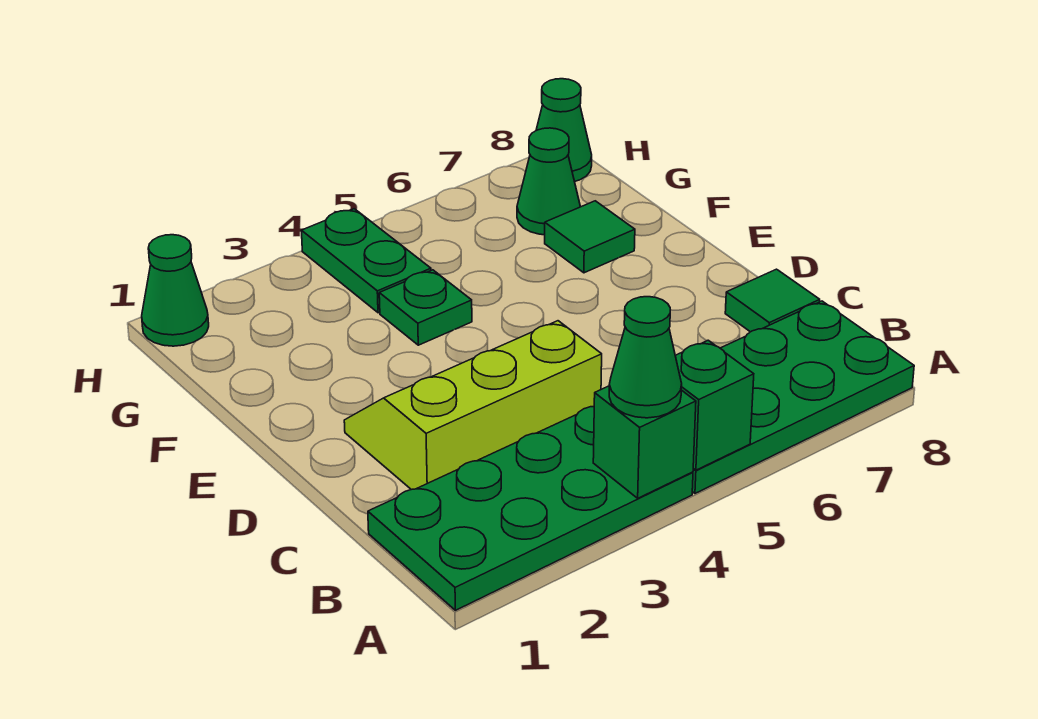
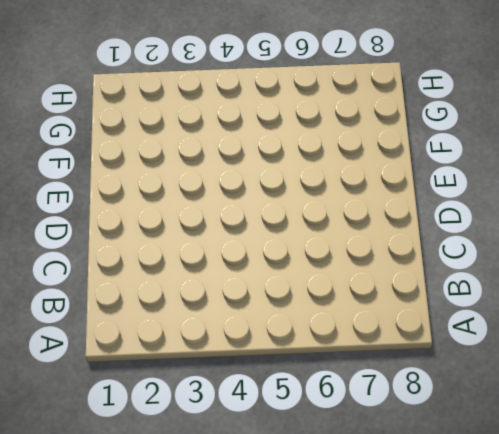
none -> green 2x4 plate [368,406,693,610]
none -> green 2x4 plate [692,301,914,493]
none -> lime 2x3 slope [344,321,602,490]

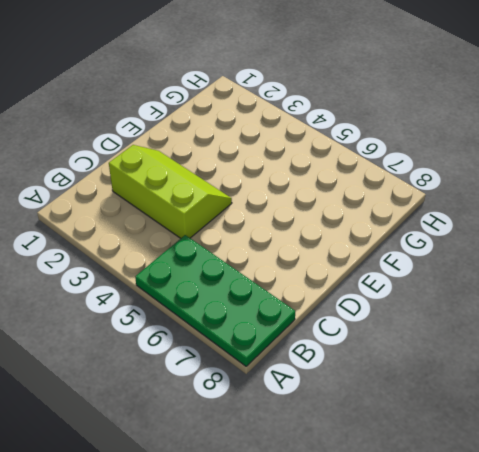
none -> green 2x4 plate [368,406,693,610]
none -> green 1x1 tile [725,269,820,332]
none -> green 1x1 plate [379,270,472,345]

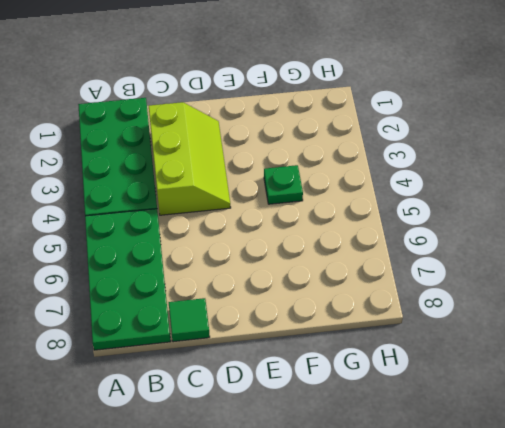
none -> green 1x1 tile [545,201,635,273]
none -> green 1x2 plate [302,209,431,313]
none -> green 1x1 cone [517,128,580,235]

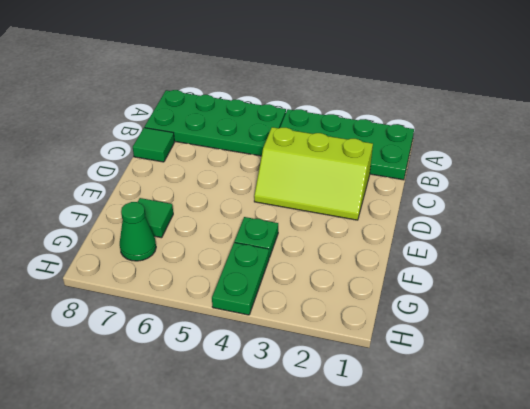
none -> green 1x1 cone [142,235,209,346]
none -> green 1x1 cone [536,79,592,181]
none -> green 1x1 brick [593,386,696,498]

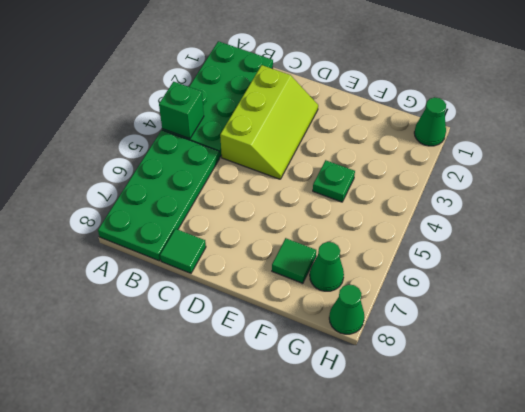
none -> green 1x2 plate [302,209,431,313]
none -> green 1x1 brick [675,340,754,470]
none -> green 1x1 cone [609,297,682,418]

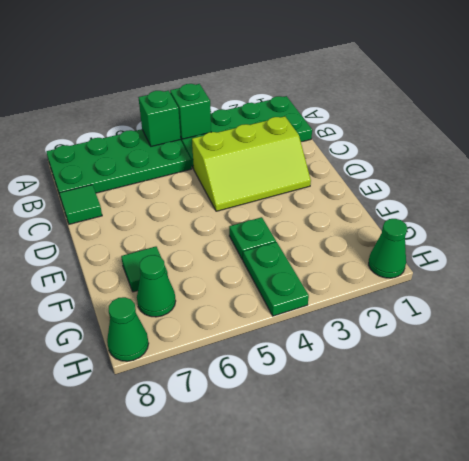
none -> green 1x1 cone [609,297,682,418]

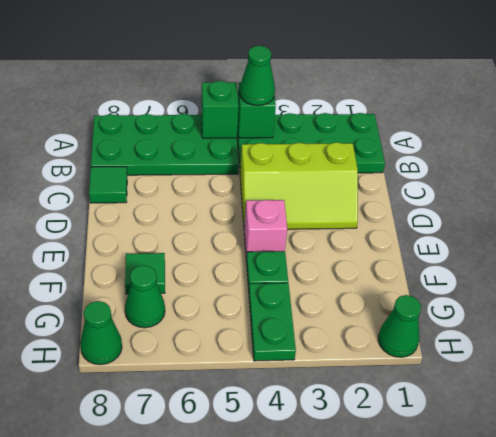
pink 1x1 brick [244,200,287,260] -> none

